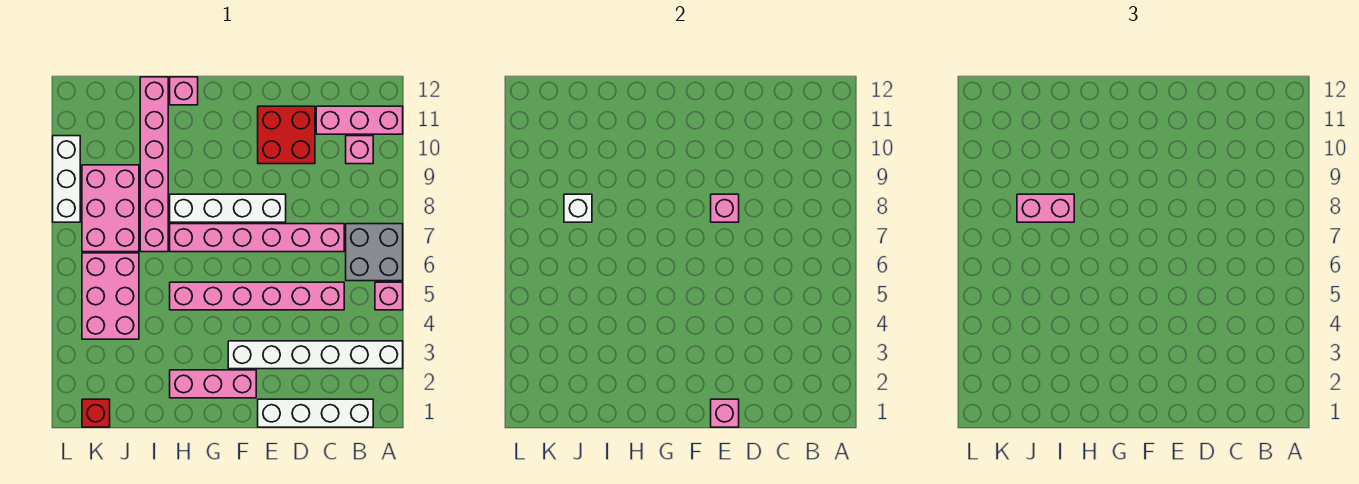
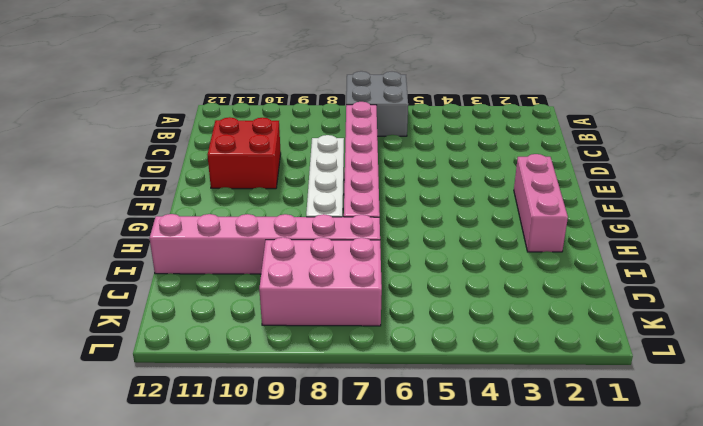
none -> white 1x6 brick [228,341,403,369]
none -> pink 1x1 brick [375,282,403,310]
none -> pink 1x3 brick [316,106,403,134]

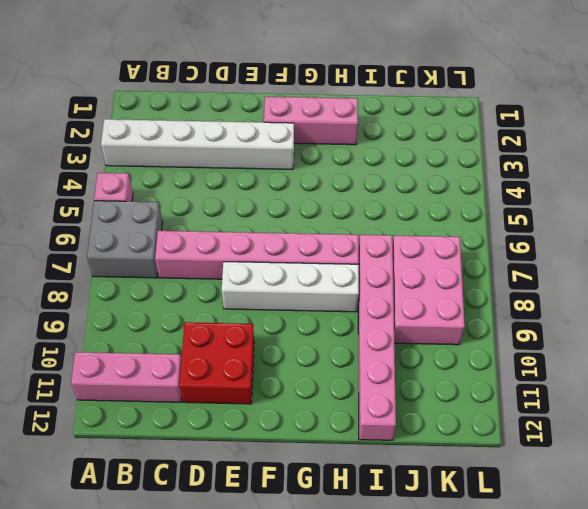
none -> white 1x4 brick [258,399,373,427]
none -> pink 1x1 brick [346,136,373,164]
none -> pink 1x6 brick [170,282,344,310]

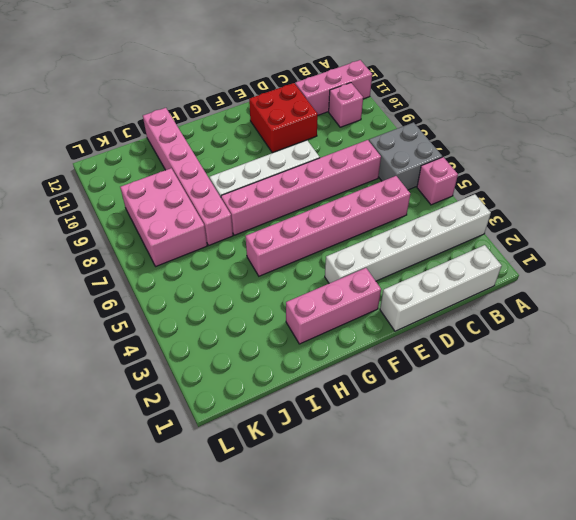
none -> pink 1x1 brick [170,77,198,105]
none -> pink 2x3 brick [82,253,139,339]
none -> red 1x1 brick [82,399,110,427]

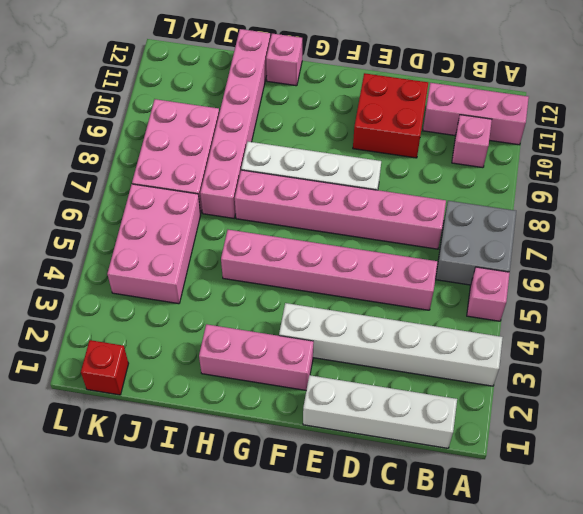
none -> white 1x3 brick [53,136,80,222]
none -> pink 1x1 brick [711,399,739,427]
none -> pink 1x1 brick [711,194,739,222]

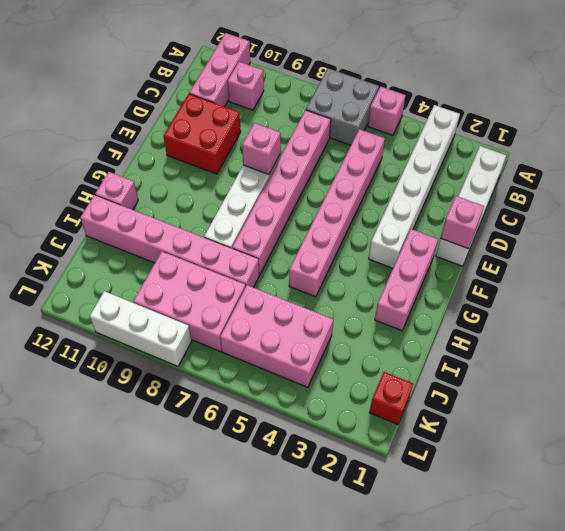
none -> white 1x1 brick [564,194,592,222]
none -> pink 1x2 brick [1017,194,1074,222]

